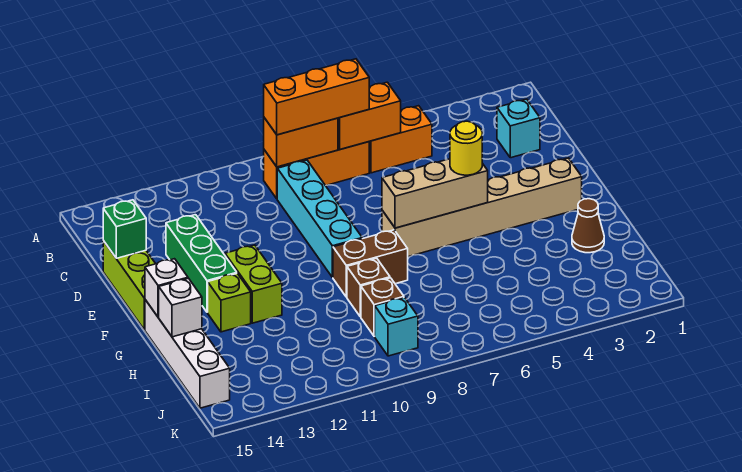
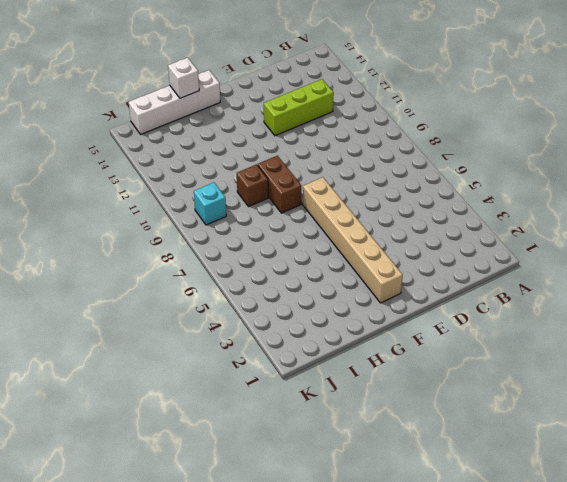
lime 1x3 brick [264,79,334,136] -> lime 1x3 brick moved to [103,241,155,330]
none -> orange 1x2 brick [369,106,432,173]
none -> orange 1x3 brick [263,142,369,199]
none -> cyan 1x1 brick [497,99,540,158]

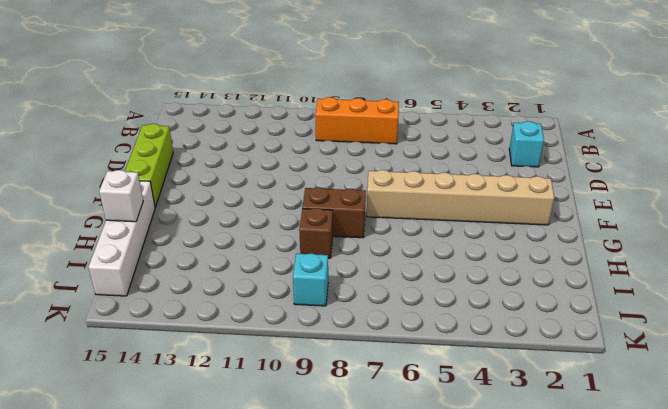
none -> orange 1x2 brick [369,106,432,173]
none -> cyan 1x4 brick [277,160,362,278]
none -> green 1x3 brick [166,215,237,312]

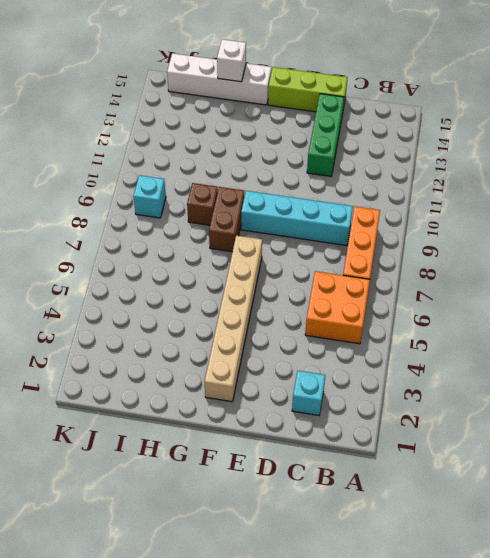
orange 2x2 brick [305,271,370,344] -> orange 1x2 brick [369,106,432,173]
green 1x3 brick [307,94,344,176] -> green 1x3 brick turned to [166,215,237,312]
none -> lime 1x2 brick [225,245,282,323]
none -> lime 1x1 brick [208,273,251,332]
none -> brown 1x1 cone [572,199,604,253]

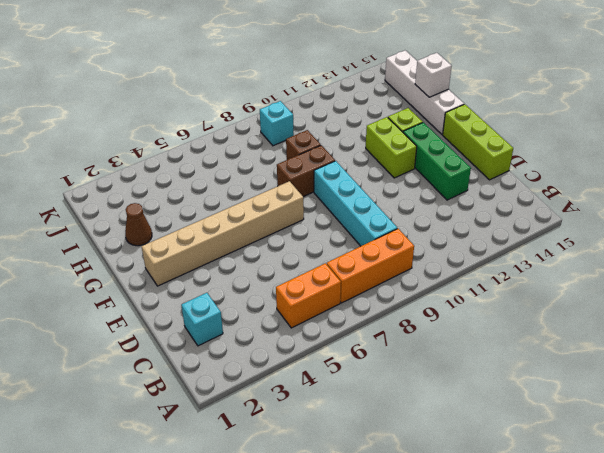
none -> brown 1x1 brick [361,278,404,336]
none -> orange 1x2 brick [338,82,401,149]
none -> orange 1x2 brick [264,118,338,167]

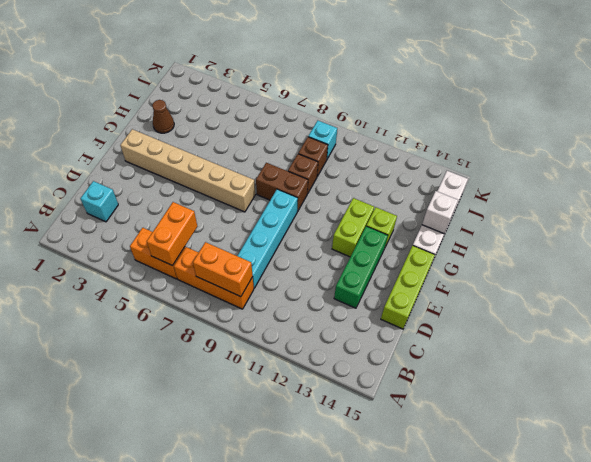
orange 1x2 brick [147,202,197,266] -> orange 1x2 brick turned to [338,82,401,149]
none -> green 1x1 brick [103,200,146,258]
none -> tan 1x3 brick [382,159,488,228]
none -> white 1x1 brick [145,259,188,317]

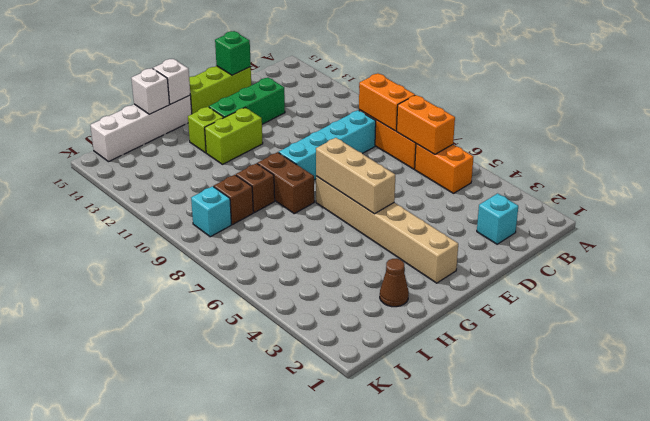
none -> orange 1x3 brick [264,59,369,135]
none -> yellow 1x1 round brick [450,121,482,175]

